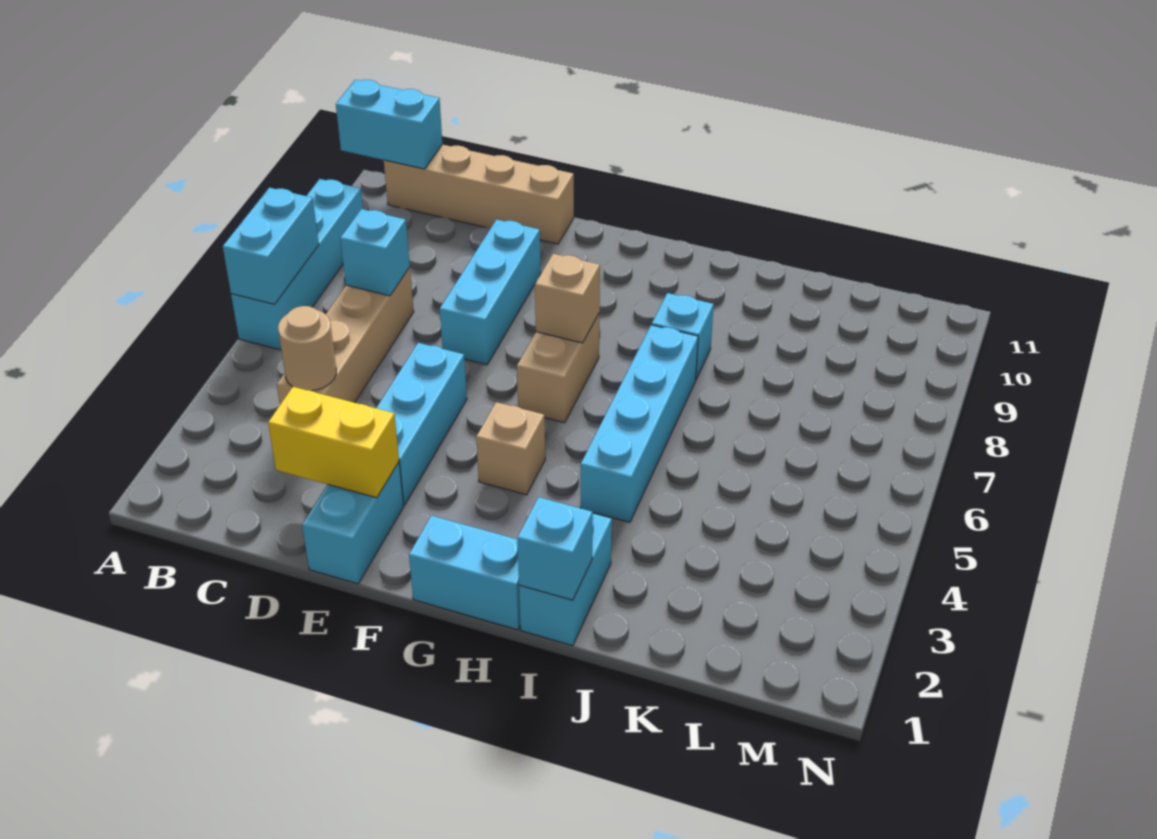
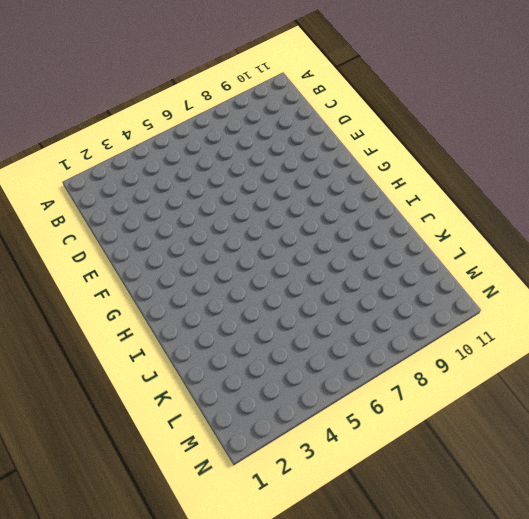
none -> cyan 1x4 brick [231,179,363,350]
none -> tan 1x4 brick [384,145,574,244]
none -> tan 1x4 brick [277,267,414,404]

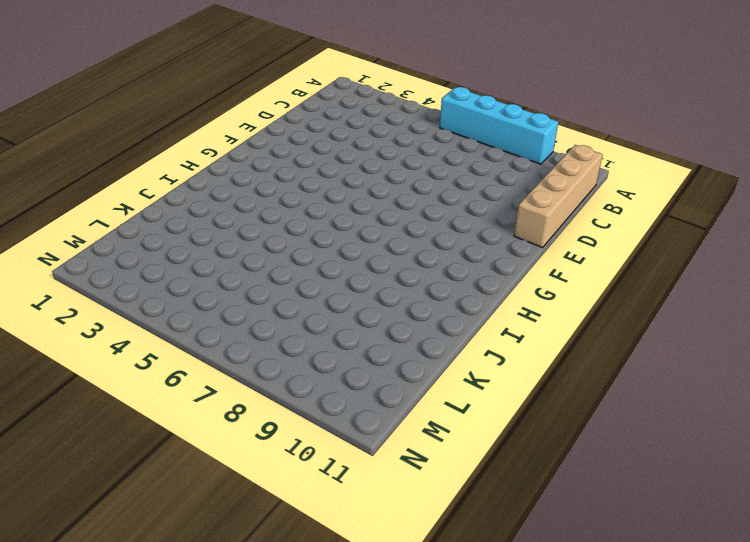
none -> tan 1x4 brick [277,267,414,404]
none -> cyan 1x2 brick [302,462,404,584]
none -> cyan 1x3 brick [377,343,467,505]

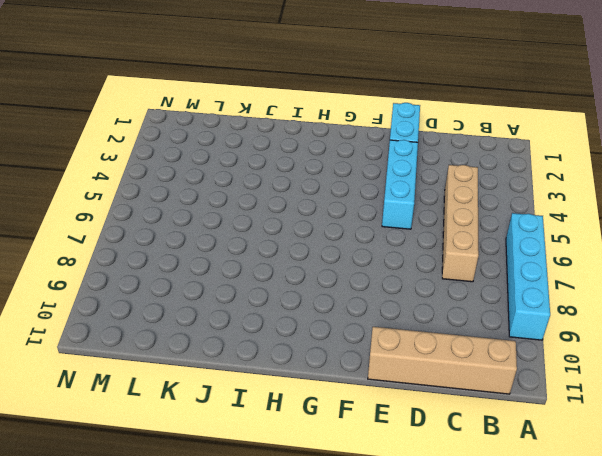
none -> cyan 1x3 brick [440,219,541,365]
none -> cyan 1x2 brick [409,516,520,630]
none -> tan 1x1 brick [476,402,545,495]

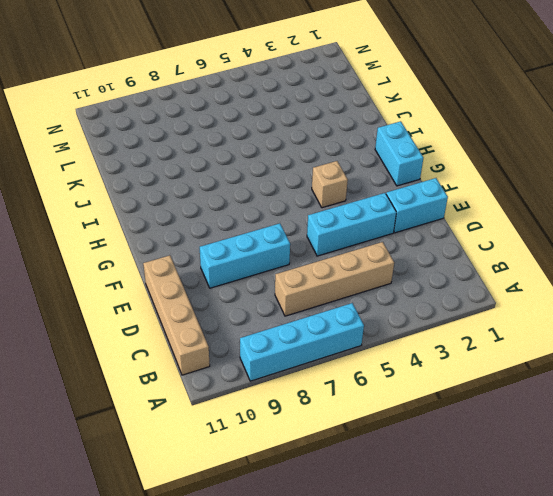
none -> tan 1x2 brick [517,313,600,423]
none -> cyan 1x2 brick [519,514,612,646]
none -> cyan 1x4 brick [581,325,698,522]

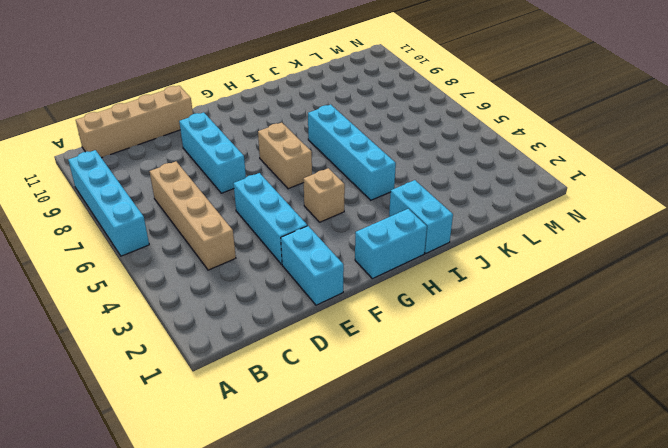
none -> cyan 1x1 brick [652,293,714,379]
none -> cyan 1x2 brick [223,188,319,304]
none -> cyan 1x2 brick [336,80,442,169]

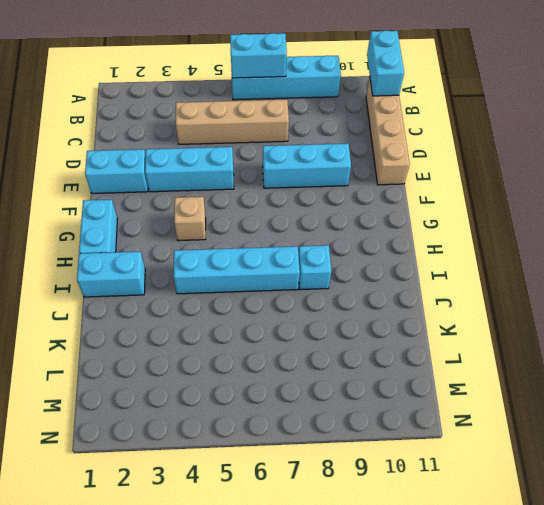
none -> tan 1x2 brick [517,313,600,423]
none -> tan 1x1 round brick [278,306,336,391]
none -> cyan 1x1 brick [340,209,410,296]

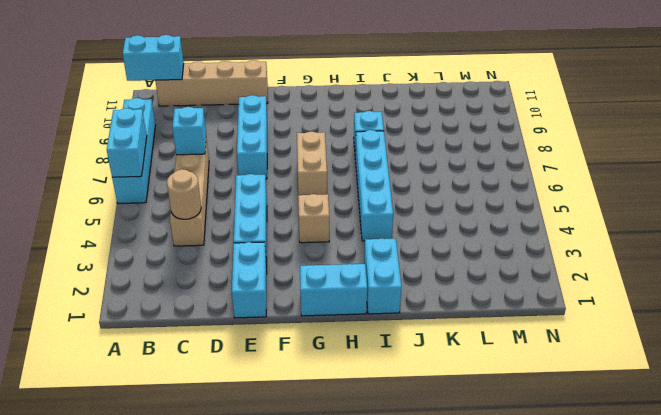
none -> yellow 1x2 brick [268,387,399,498]
none -> tan 1x1 brick [535,254,600,343]
none -> cyan 1x1 brick [517,497,593,600]

